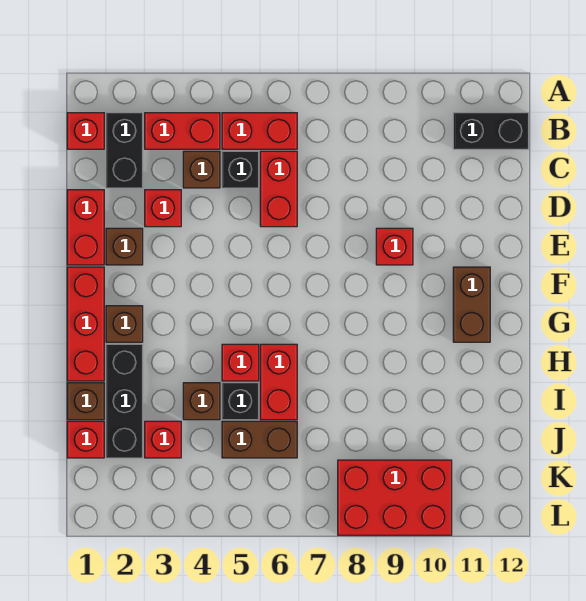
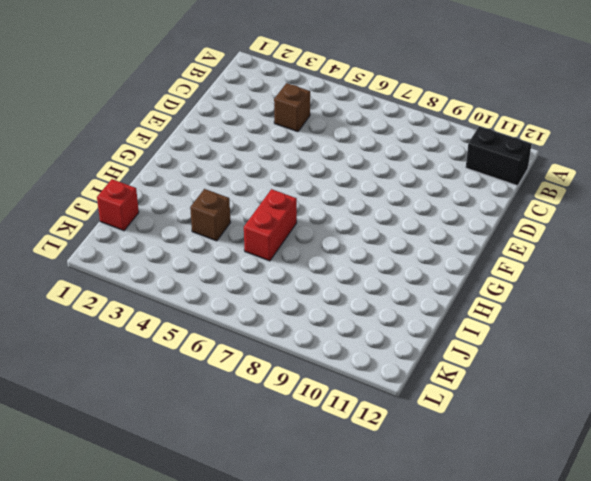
none -> red 1x1 brick [67,113,104,149]
none -> black 1x2 brick [106,113,143,188]
none -> red 1x2 brick [145,113,220,149]

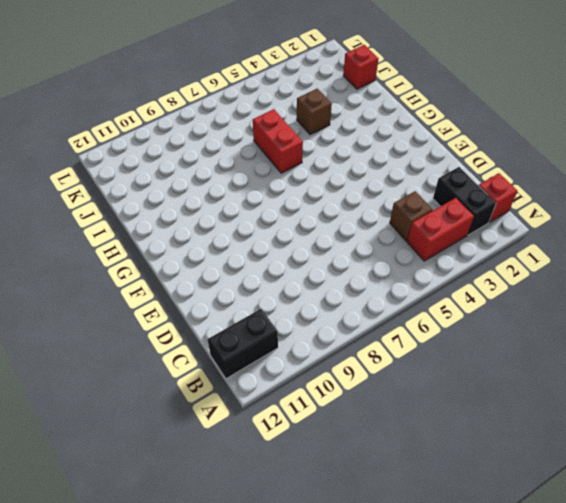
none -> red 1x2 brick [222,113,297,149]
none -> black 1x1 brick [222,151,259,188]
none -> red 1x2 brick [260,151,297,227]

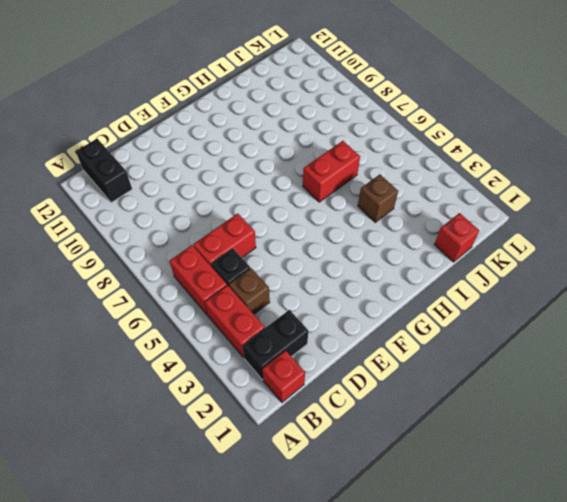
none -> red 1x2 brick [67,190,104,265]
none -> red 1x1 brick [145,190,181,227]
none -> brown 1x1 brick [106,228,143,265]

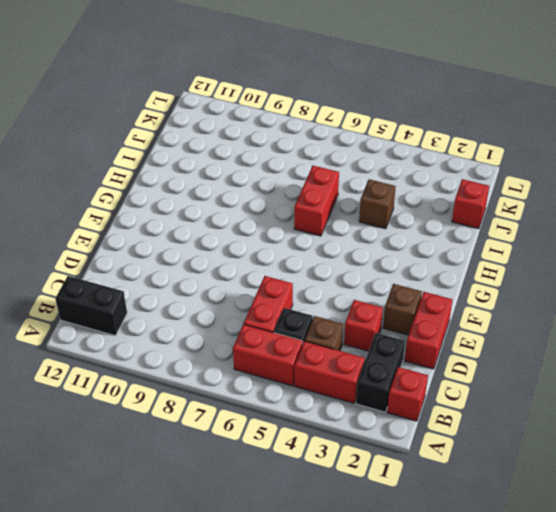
none -> red 1x1 brick [376,228,413,265]
none -> red 1x3 brick [67,267,104,381]
none -> brown 1x2 brick [453,267,490,342]

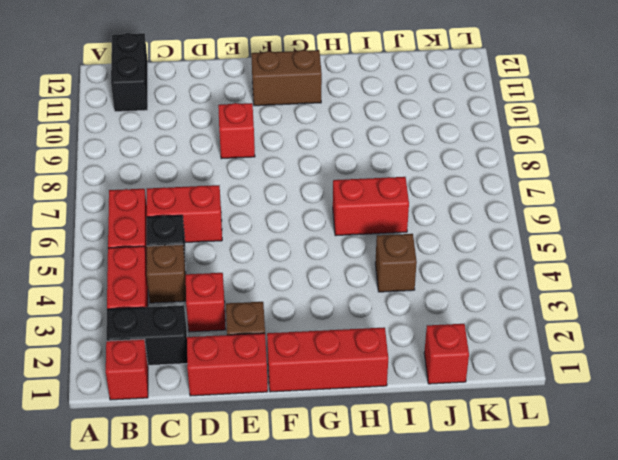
none -> brown 1x1 brick [106,306,143,342]
none -> black 1x3 brick [106,344,143,458]
none -> red 1x1 brick [222,344,259,381]

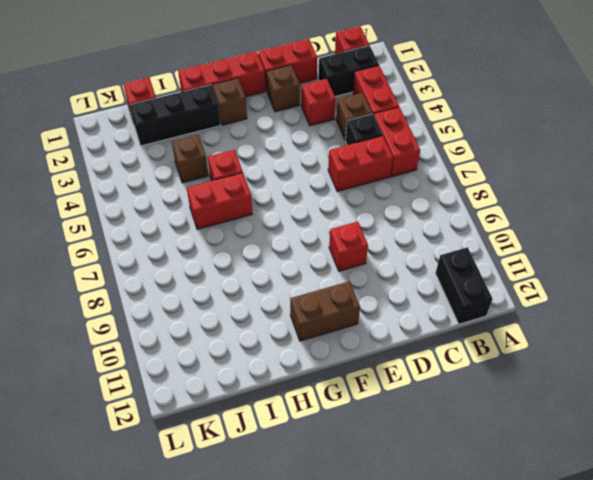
none -> brown 1x1 brick [67,383,104,420]
none -> black 1x1 brick [222,383,259,420]
none -> red 1x1 brick [145,421,181,458]

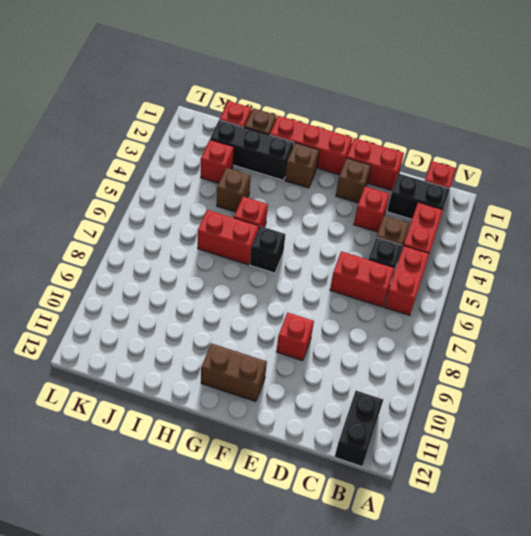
black 1x1 brick [250,226,285,273] -> black 1x1 brick moved to [222,383,259,420]
none -> brown 1x2 brick [222,421,297,458]
none -> red 2x3 brick [338,460,452,535]

